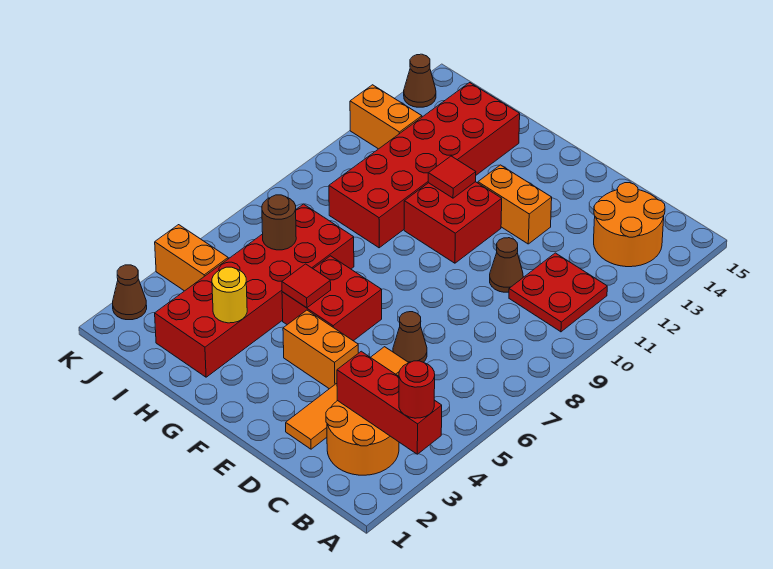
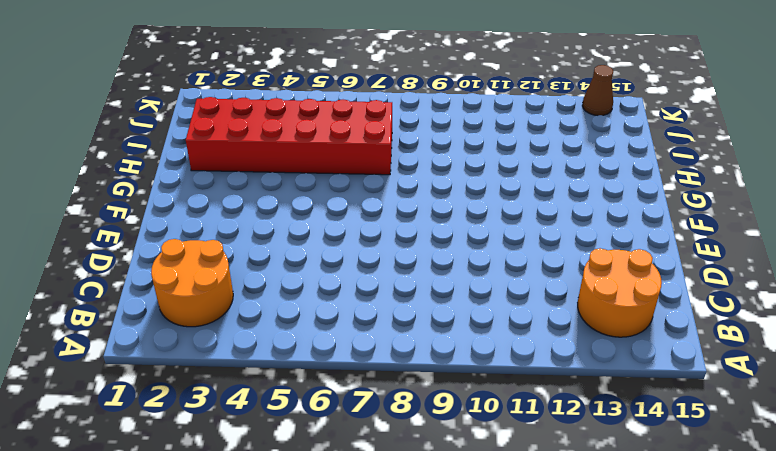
none -> red 2x2 plate [509,253,607,332]
none -> orange 1x4 tile [286,347,409,449]
none -> brown 1x1 cone [393,312,427,363]

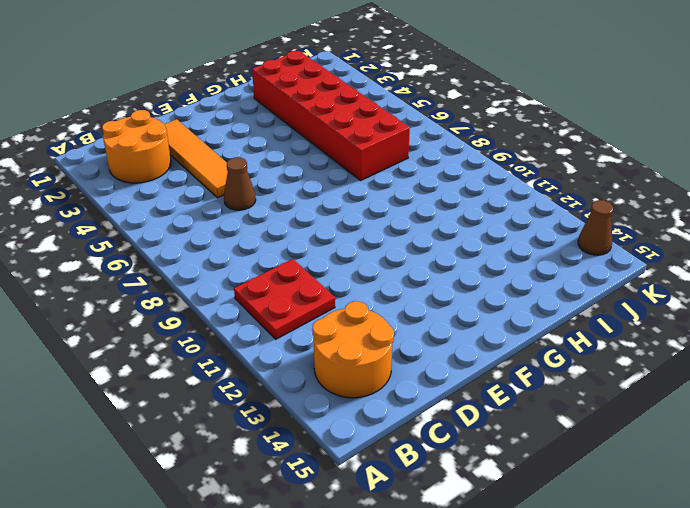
none -> brown 1x1 cone [490,238,523,292]
none -> orange 1x2 brick [283,310,358,389]
none -> orange 1x2 brick [478,165,552,244]

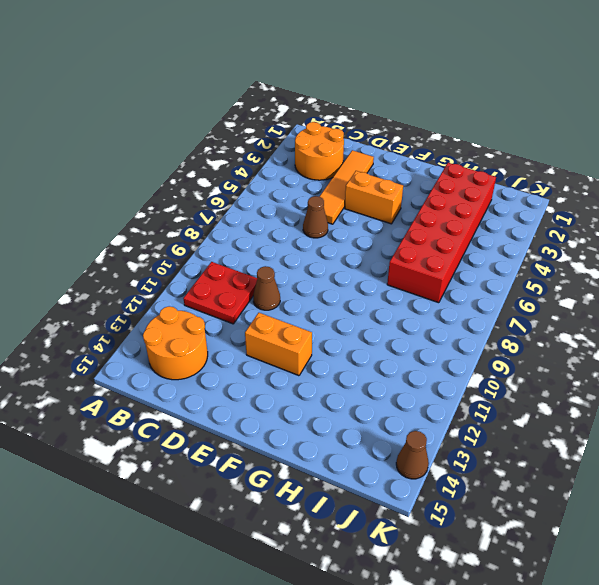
none -> red 2x2 brick [282,256,382,341]
none -> red 2x2 brick [404,182,502,263]
none -> red 2x6 brick [329,83,520,248]

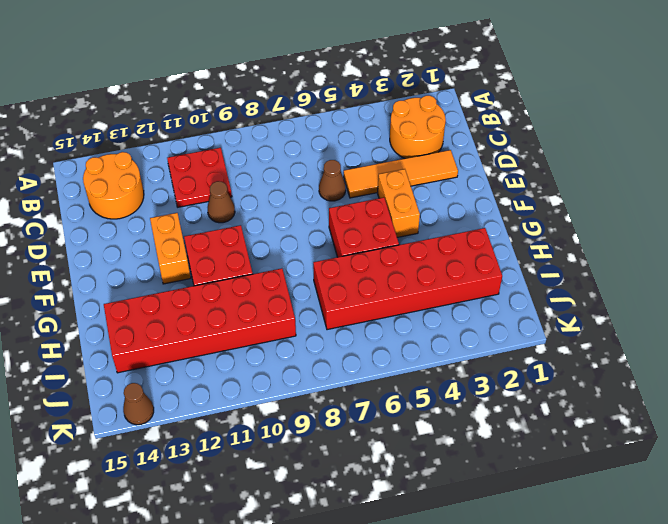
none -> orange 1x2 brick [155,225,228,291]
none -> orange 1x2 brick [350,85,422,149]
none -> brown 1x1 cone [113,265,147,320]

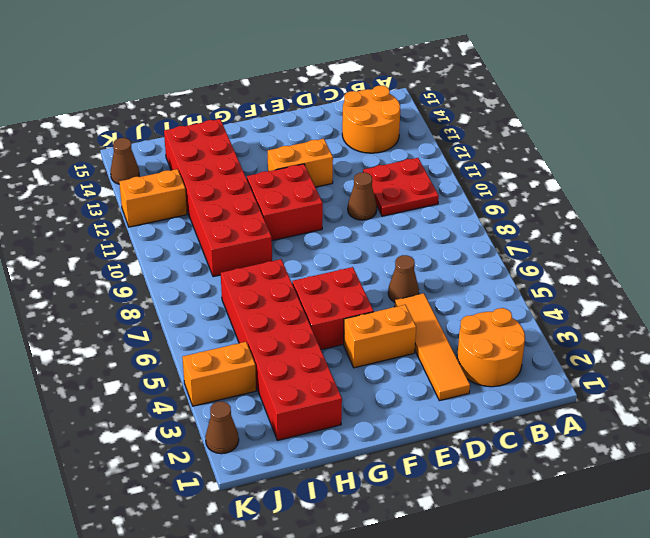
none -> red 1x3 brick [337,351,442,454]
none -> red 1x1 tile [282,264,331,308]
none -> red 1x1 tile [428,156,476,198]

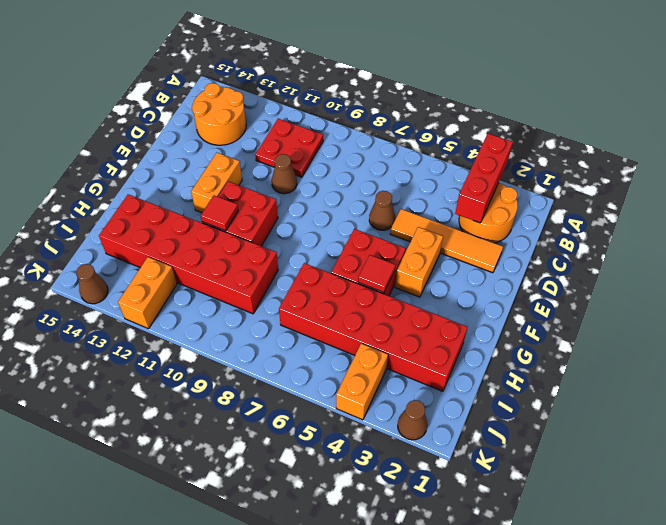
none -> yellow 1x1 round brick [212,267,247,323]
none -> brown 1x1 round brick [262,195,296,250]
none -> red 1x1 round brick [399,361,435,418]

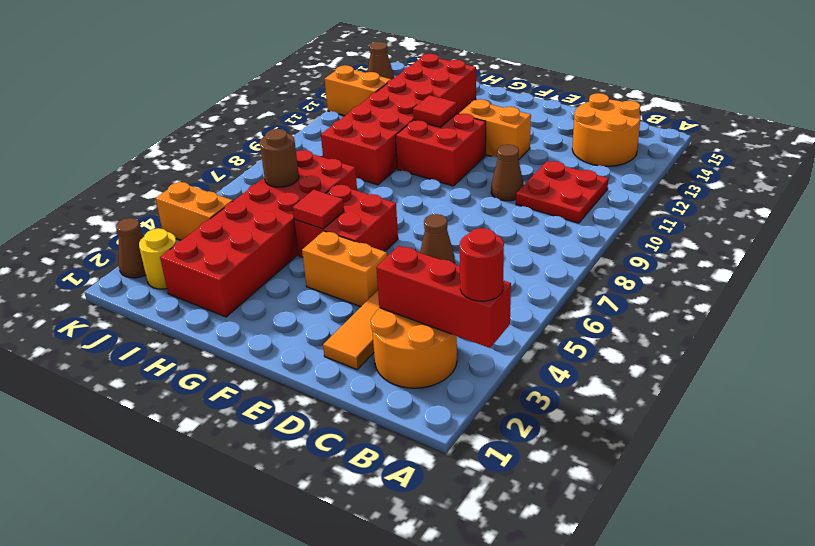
yellow 1x1 round brick [139,228,177,289] -> yellow 1x1 round brick moved to [212,267,247,323]

